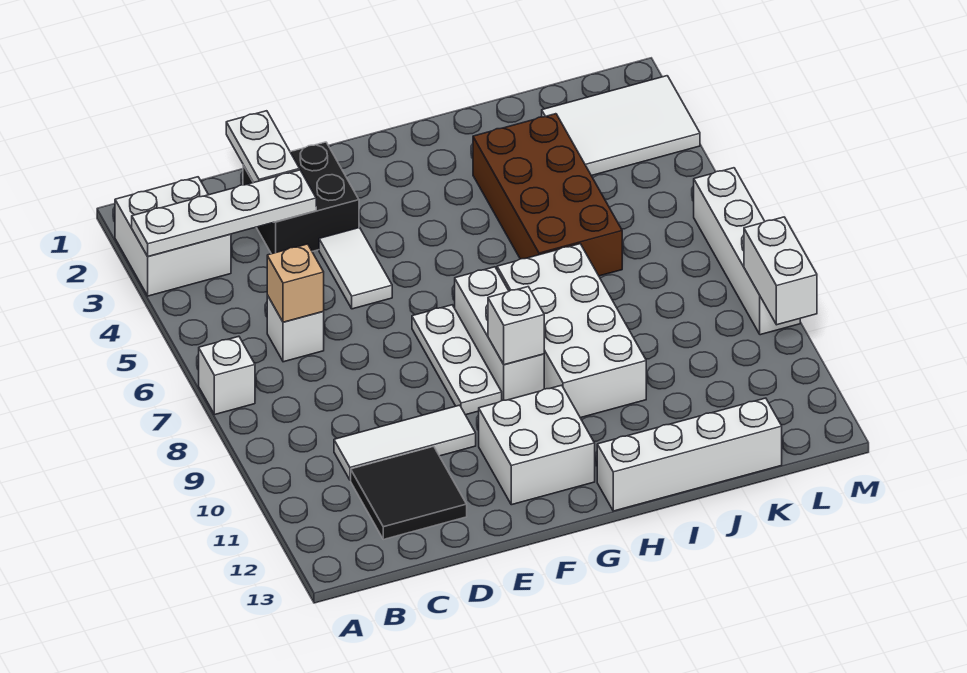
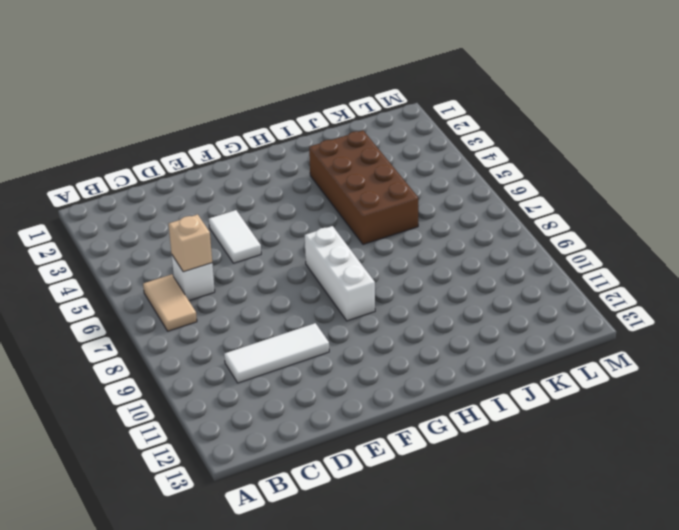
tan 1x2 tile [143,274,197,331] -> none
none -> white 2x2 brick [115,177,231,296]
none -> white 1x1 brick [199,336,255,415]
none -> black 2x2 tile [351,446,467,539]

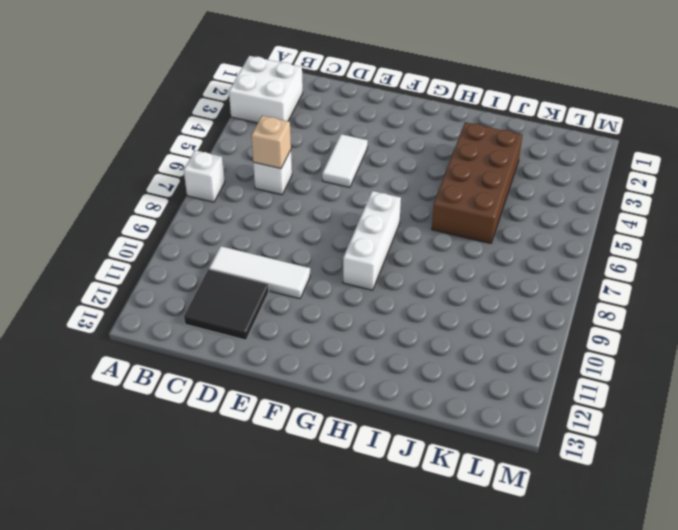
none -> black 2x2 brick [243,142,359,254]
none -> white 1x3 plate [412,305,502,415]
none -> white 2x2 brick [479,385,595,505]

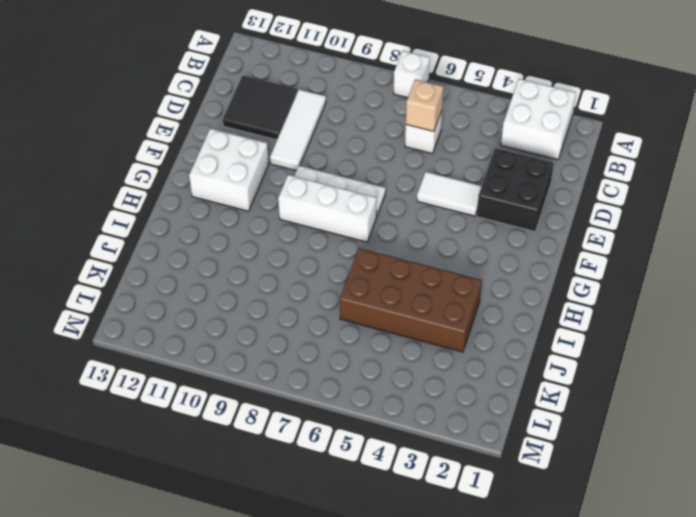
none -> white 2x4 brick [497,244,646,418]
none -> white 1x4 brick [597,398,782,511]
none -> white 2x3 tile [542,76,700,176]

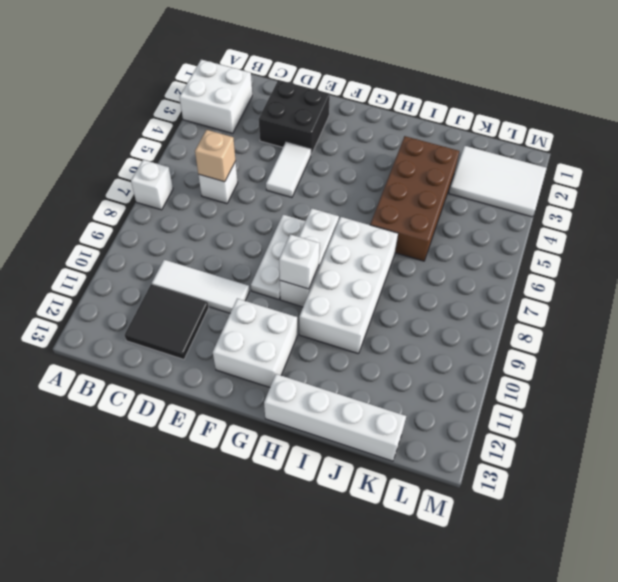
none -> white 1x4 brick [694,168,800,335]
none -> white 1x4 plate [132,170,316,256]
none -> white 1x2 plate [226,111,300,183]

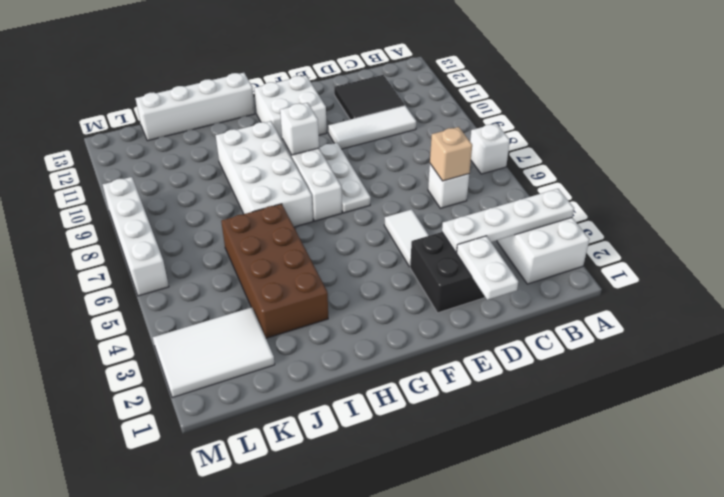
none -> white 1x2 brick [744,217,817,325]

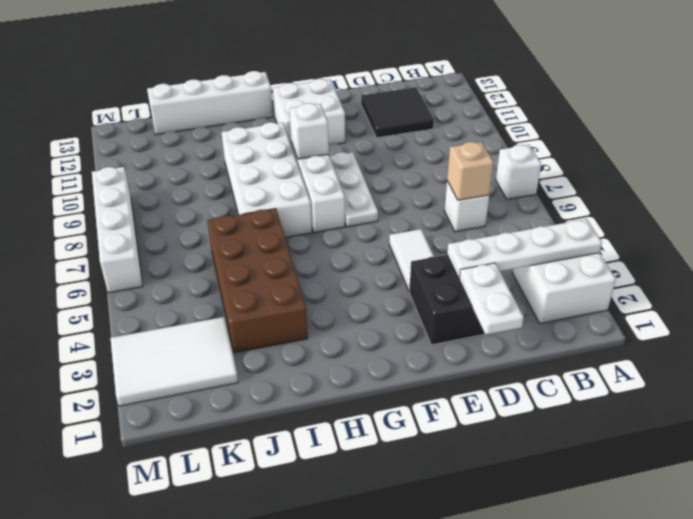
none -> white 1x3 tile [334,405,476,480]
none -> white 1x2 brick [744,217,817,325]

